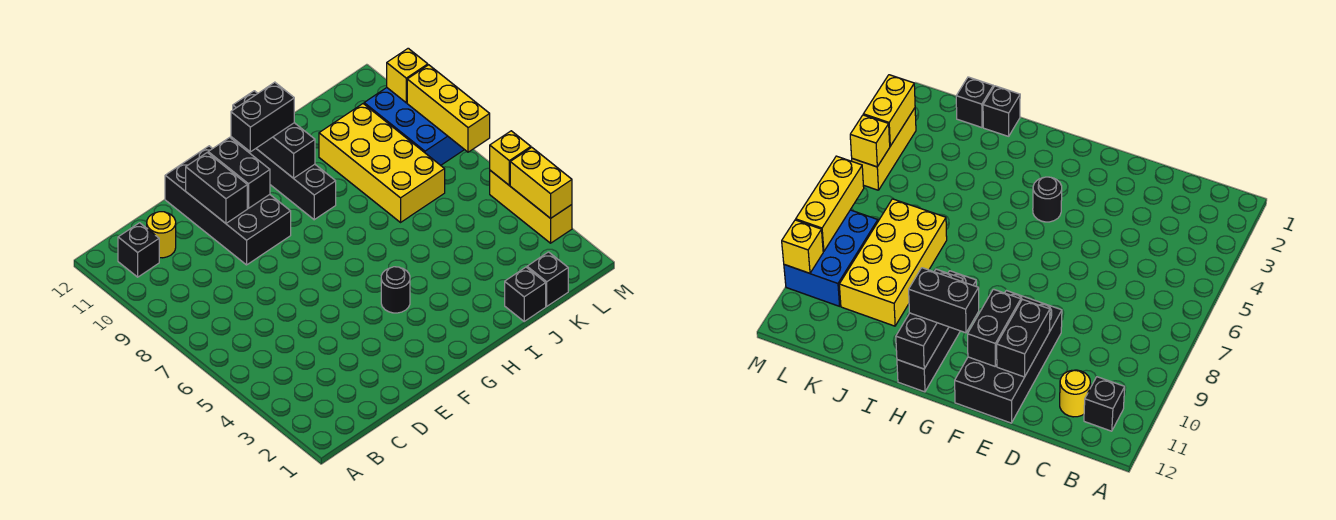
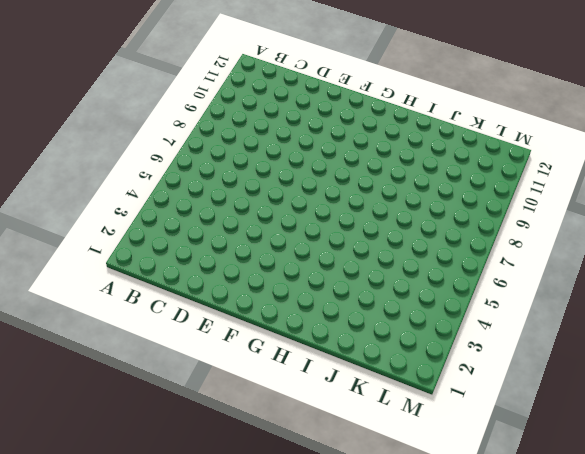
none -> black 1x1 brick [118,223,159,277]
none -> yellow 1x1 round brick [147,212,176,258]
none -> black 2x4 brick [165,146,291,265]

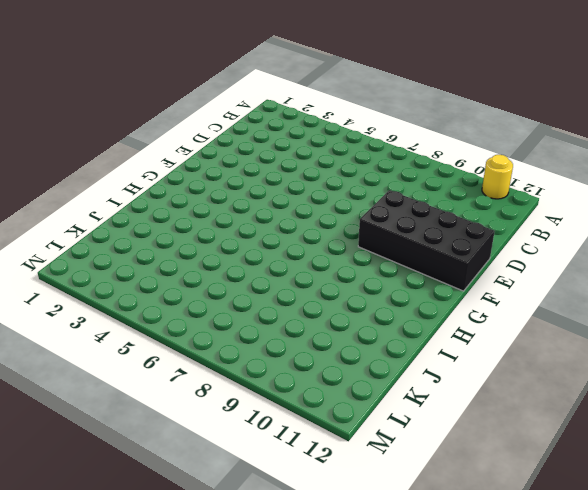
yellow 1x1 round brick [482,155,513,199] -> yellow 1x1 round brick moved to [147,212,176,258]
none -> black 1x1 brick [118,223,159,277]
none -> black 1x1 round brick [381,267,410,313]
none -> black 1x4 brick [233,138,336,220]

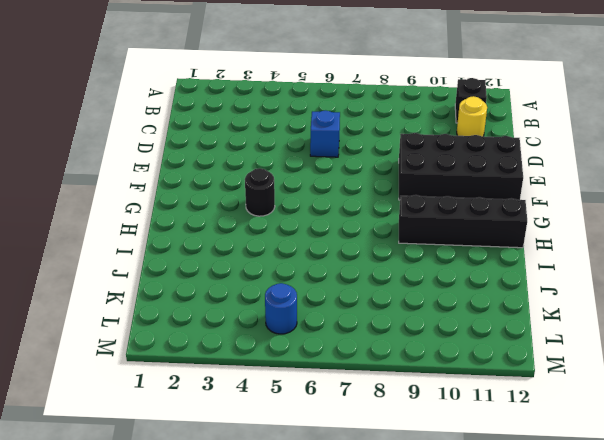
blue 1x1 brick [310,110,340,157] -> none
blue 1x1 round brick [265,283,297,334] -> none
none -> black 1x1 brick [505,267,546,321]
none -> yellow 2x4 brick [319,104,445,222]
none -> black 1x1 brick [527,252,568,306]

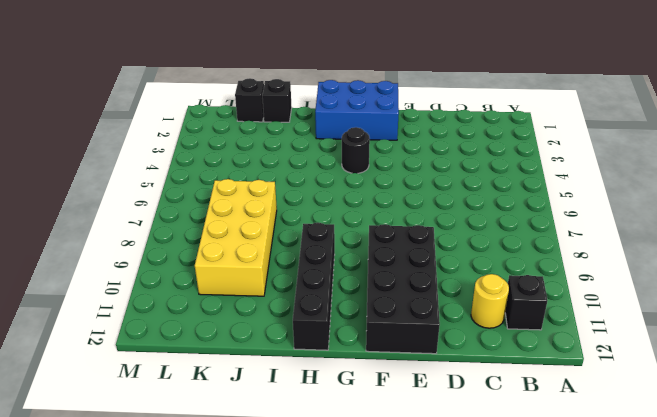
blue 2x3 brick [315,80,399,140] -> blue 2x3 brick turned to [364,88,464,165]
none -> yellow 1x3 brick [490,170,572,243]
none -> black 1x2 brick [186,153,247,223]
none -> black 1x2 brick [208,137,270,208]

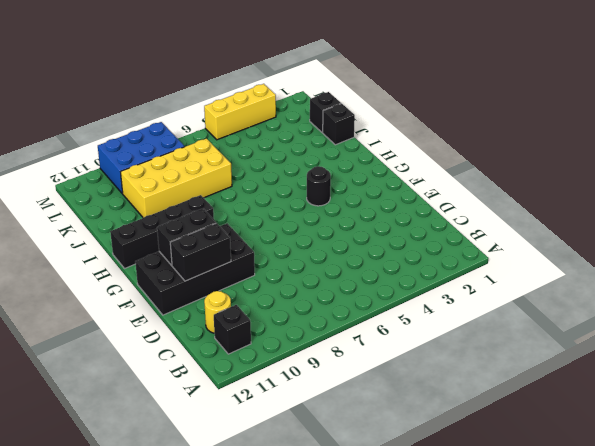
none -> black 1x3 brick [233,91,315,178]
none -> yellow 1x2 brick [510,147,572,218]
none -> yellow 1x1 brick [490,131,531,185]

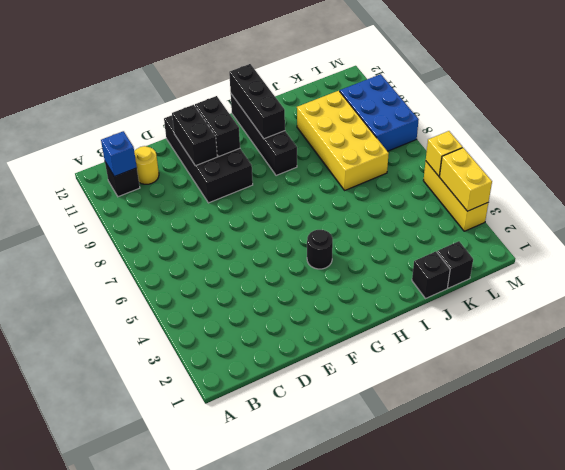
blue 1x1 brick [101,131,137,177] -> none
none -> yellow 1x3 brick [407,65,490,152]
none -> yellow 1x1 brick [387,48,428,103]
none -> black 1x2 brick [231,82,294,152]

